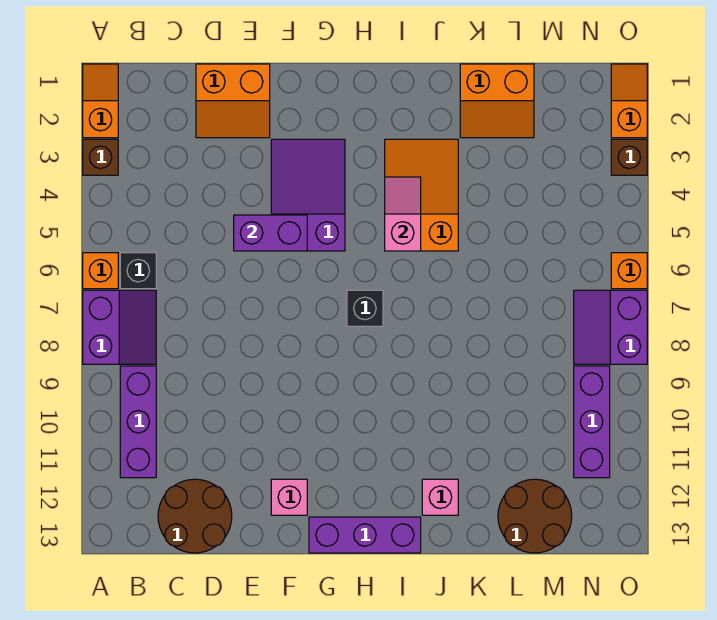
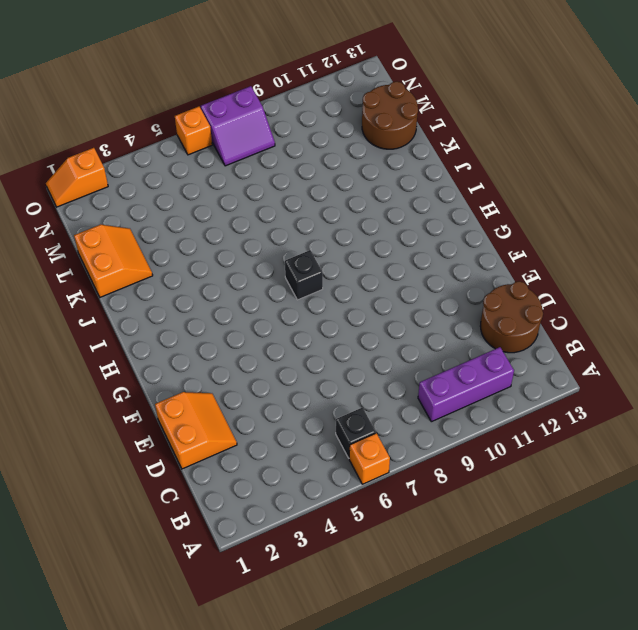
none -> orange 1x2 slope [83,64,118,138]
none -> brown 1x1 brick [83,139,118,175]
none -> purple 2x2 slope [83,290,156,364]

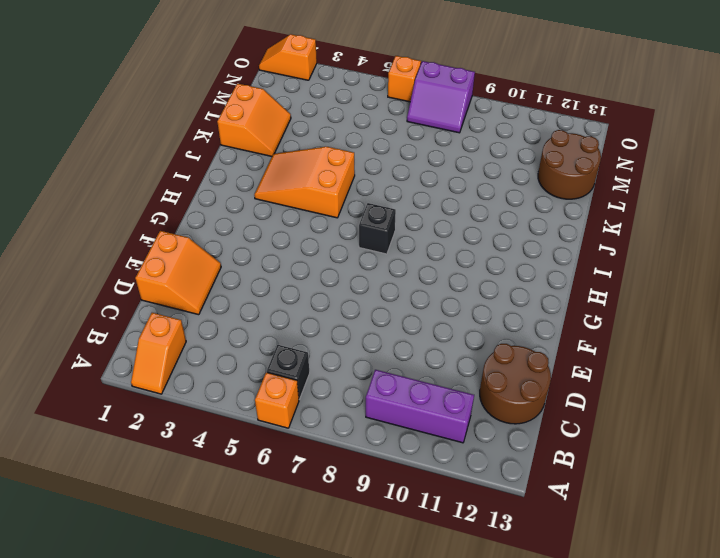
orange 1x2 slope [131,313,186,394] -> orange 1x2 slope turned to [83,64,118,138]
none -> brown 1x1 brick [83,139,118,175]
none -> purple 2x2 slope [83,290,156,364]
none -> purple 2x3 slope [271,139,345,251]

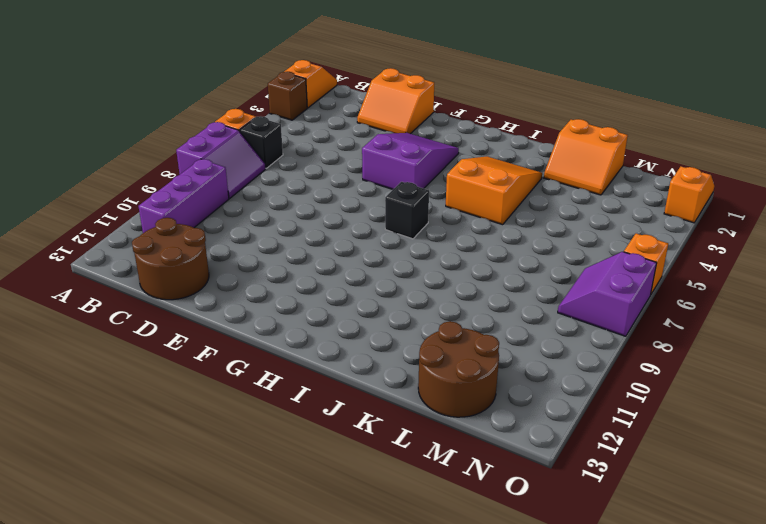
none -> pink 1x1 brick [271,479,307,515]
none -> purple 1x3 brick [309,517,421,553]
none -> pink 1x1 brick [422,479,458,515]

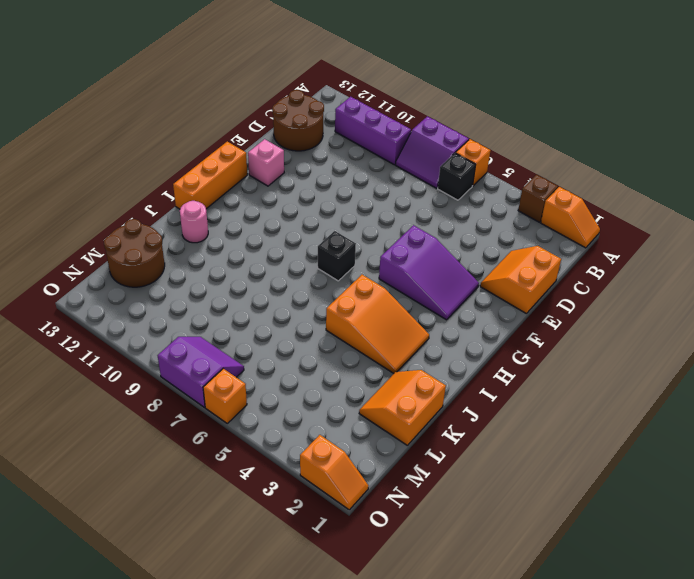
orange 1x3 brick [173,142,247,209] -> purple 1x3 brick [309,517,421,553]
pink 1x1 round brick [180,201,208,243] -> pink 1x1 brick [422,479,458,515]
none -> purple 1x3 brick [574,366,610,478]
none -> brown 1x1 brick [611,139,647,175]
none -> purple 1x2 brick [234,215,307,251]

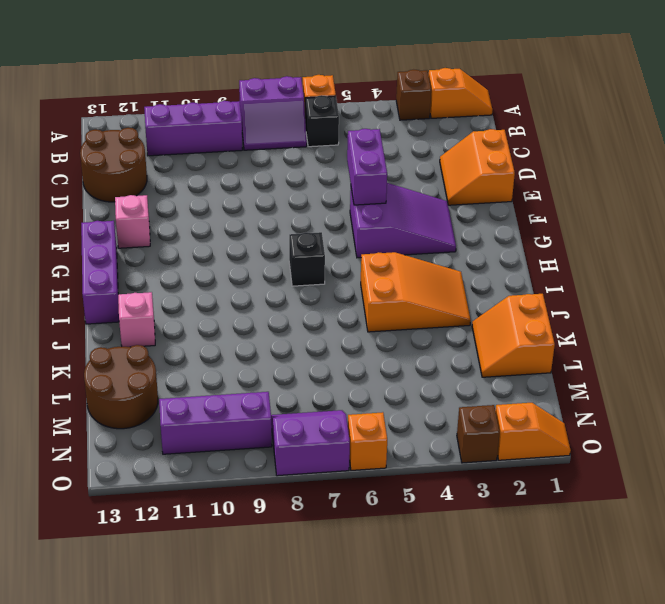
none -> pink 1x2 slope [385,177,421,251]

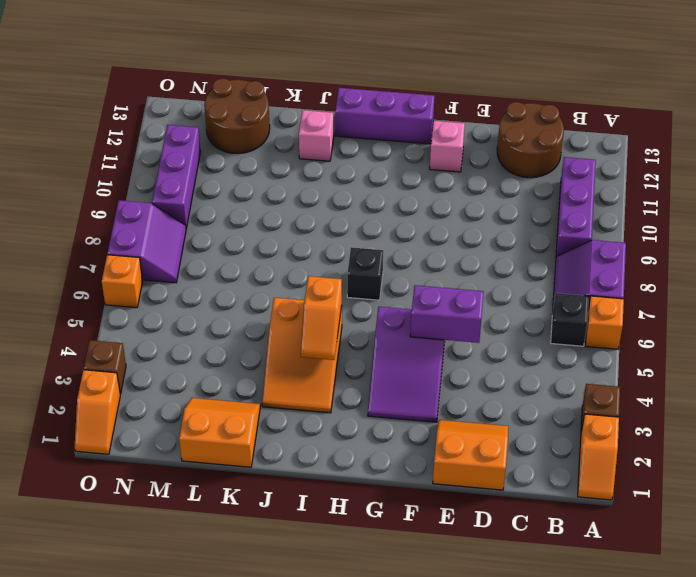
orange 1x2 slope [301,276,342,360] -> pink 1x2 slope [385,177,421,251]

